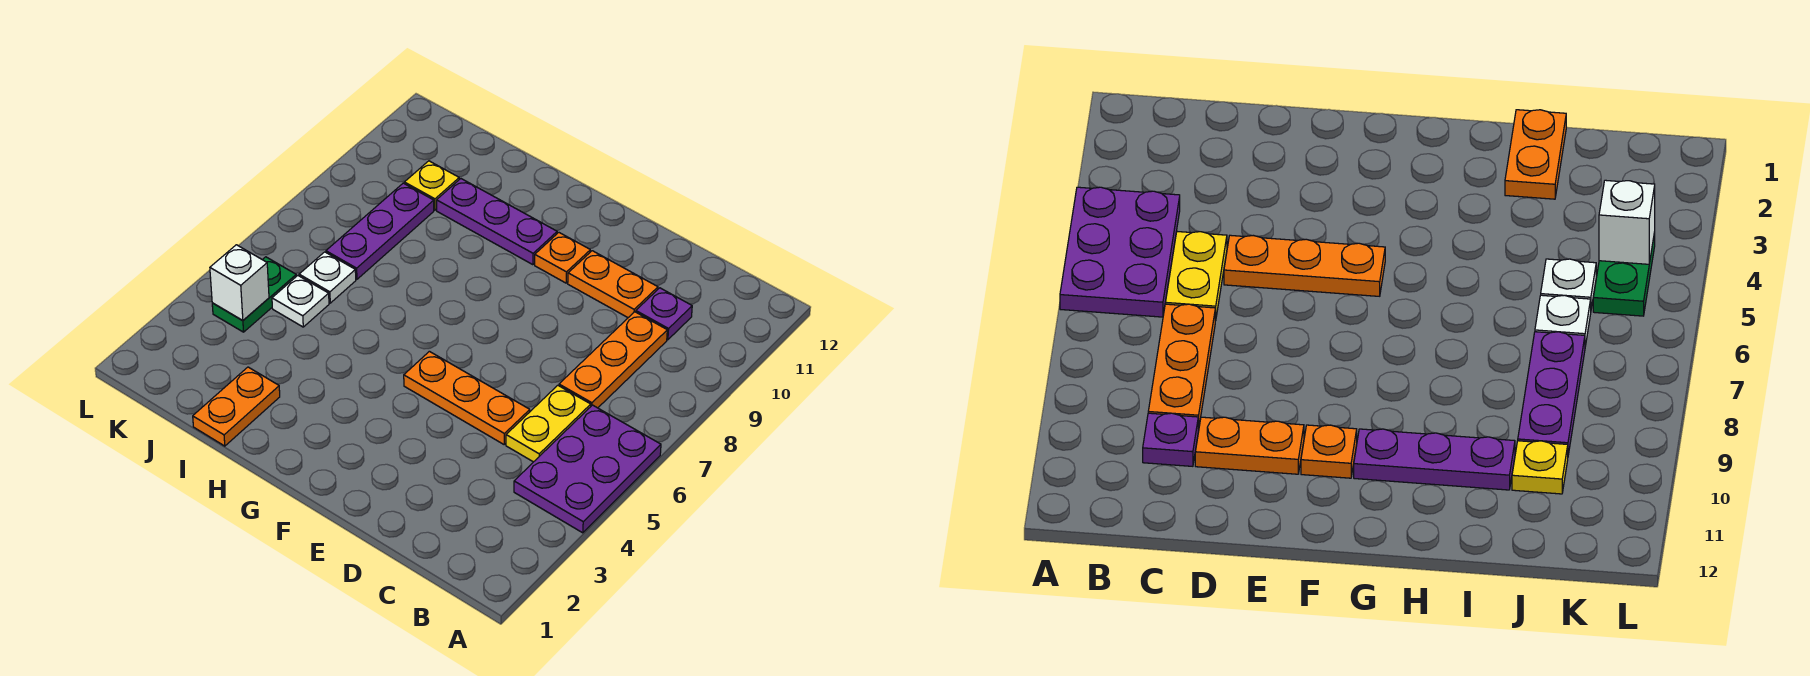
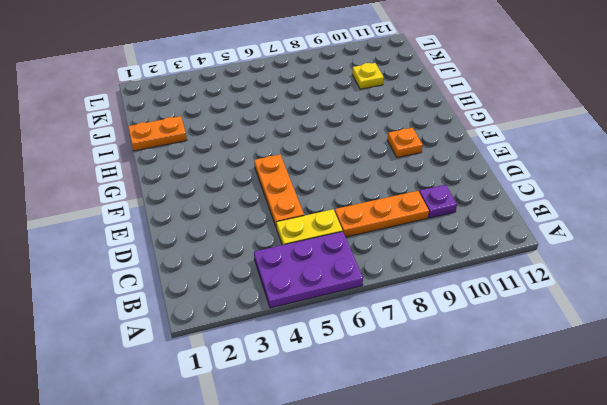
none -> orange 1x2 plate [568,251,658,318]
none -> purple 1x3 plate [437,179,557,265]
none -> white 1x1 plate [272,276,329,327]

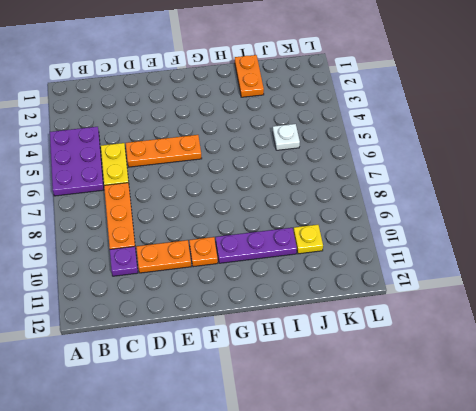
none -> white 1x1 plate [299,252,356,303]
none -> purple 1x3 plate [326,183,434,279]
none -> green 1x2 plate [212,257,296,332]

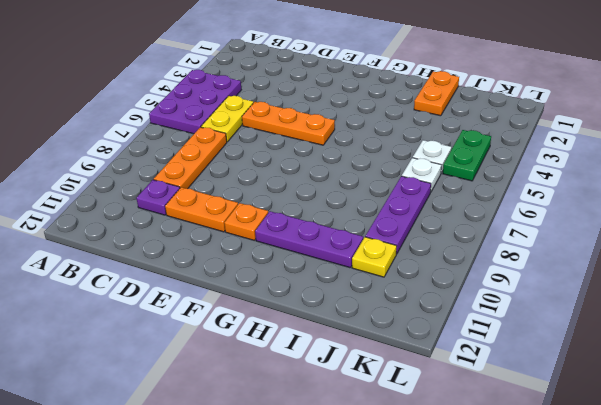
none -> white 1x1 brick [210,245,269,321]

